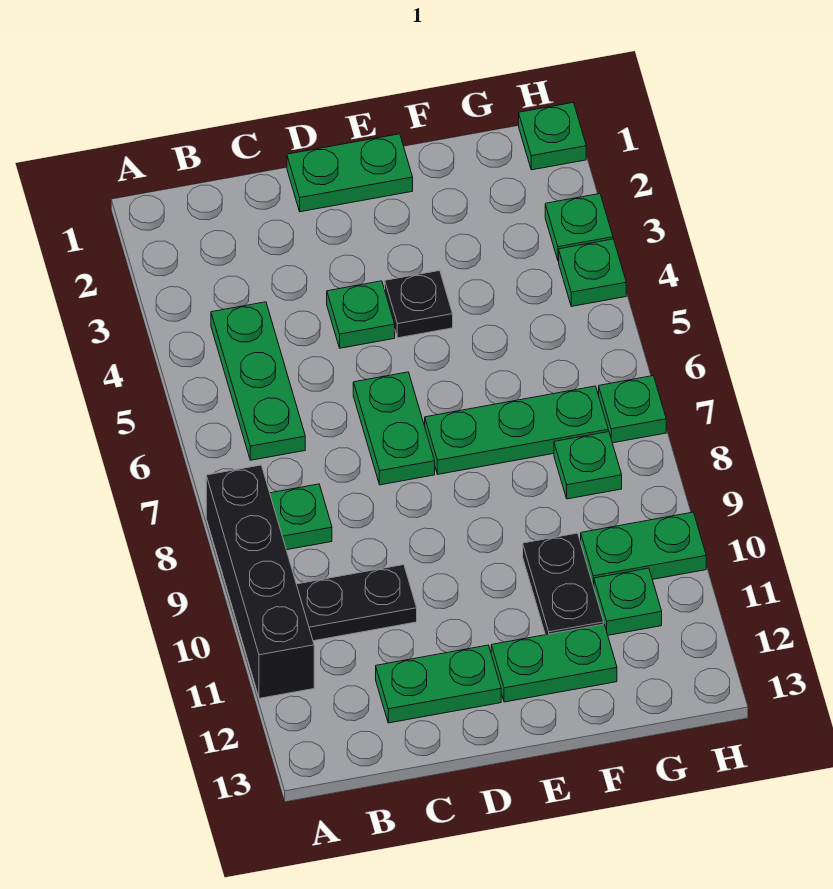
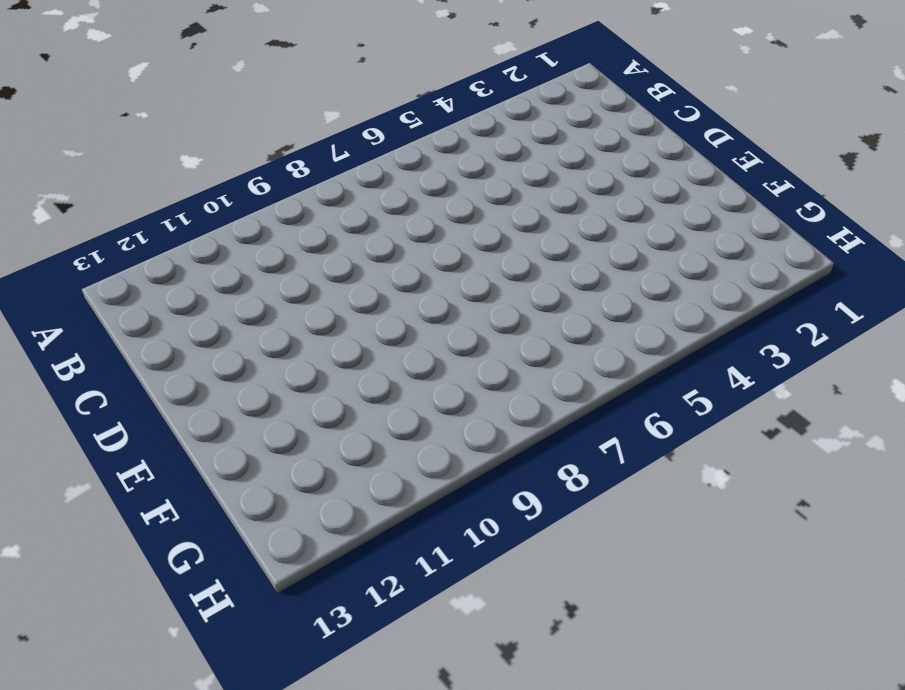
none -> black 1x4 brick [206,465,314,698]
none -> green 1x3 plate [211,302,305,460]
none -> green 1x1 plate [270,484,332,550]

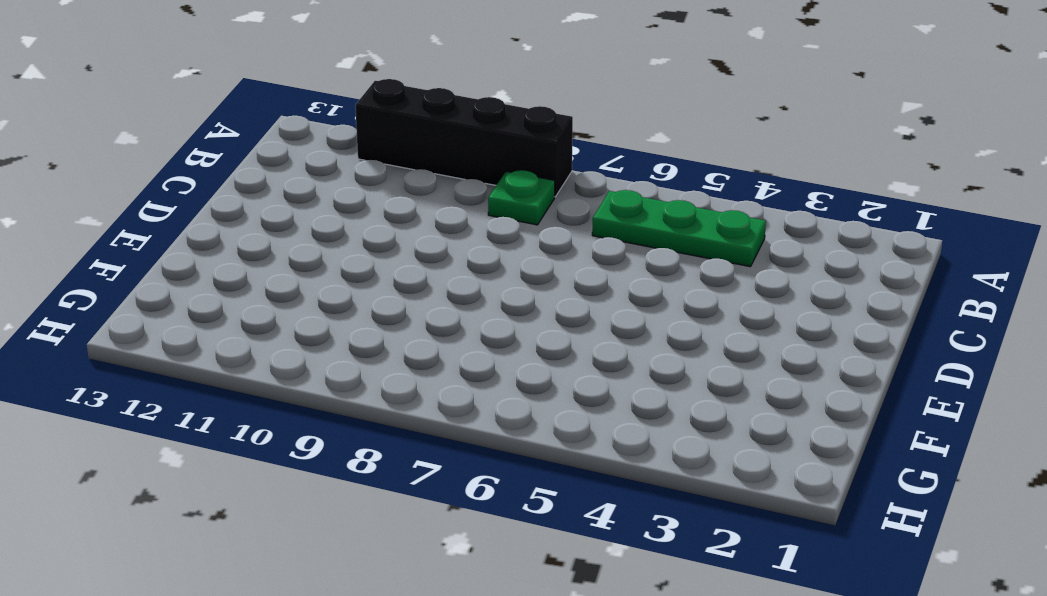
none -> black 1x2 plate [296,565,417,641]
none -> green 1x2 plate [376,645,501,723]
none -> green 1x2 plate [287,134,413,212]

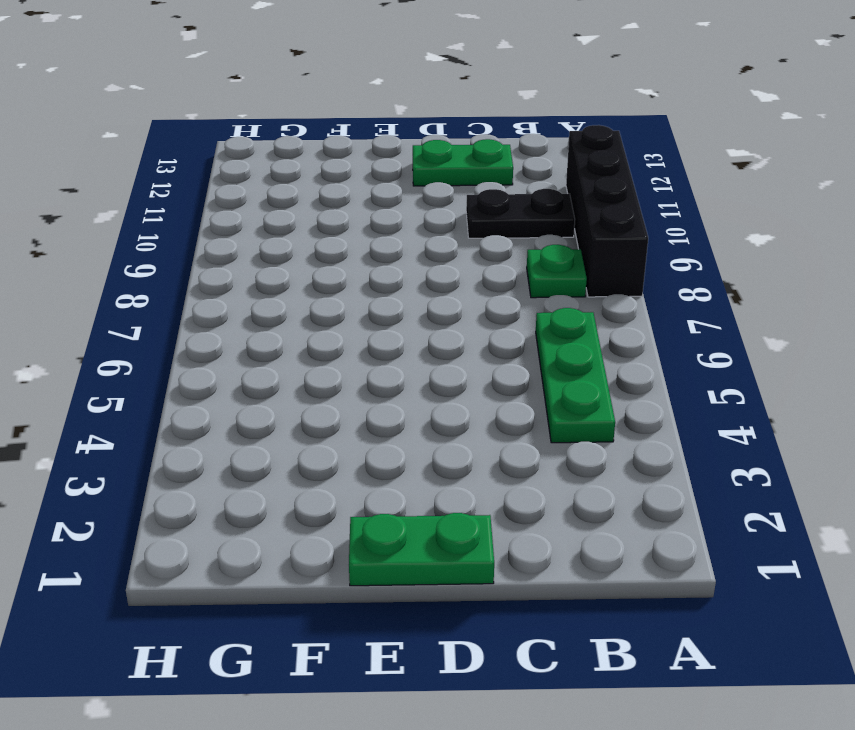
none -> green 1x1 plate [327,281,395,348]
none -> green 1x2 plate [353,372,435,485]
none -> black 1x1 plate [385,270,453,338]

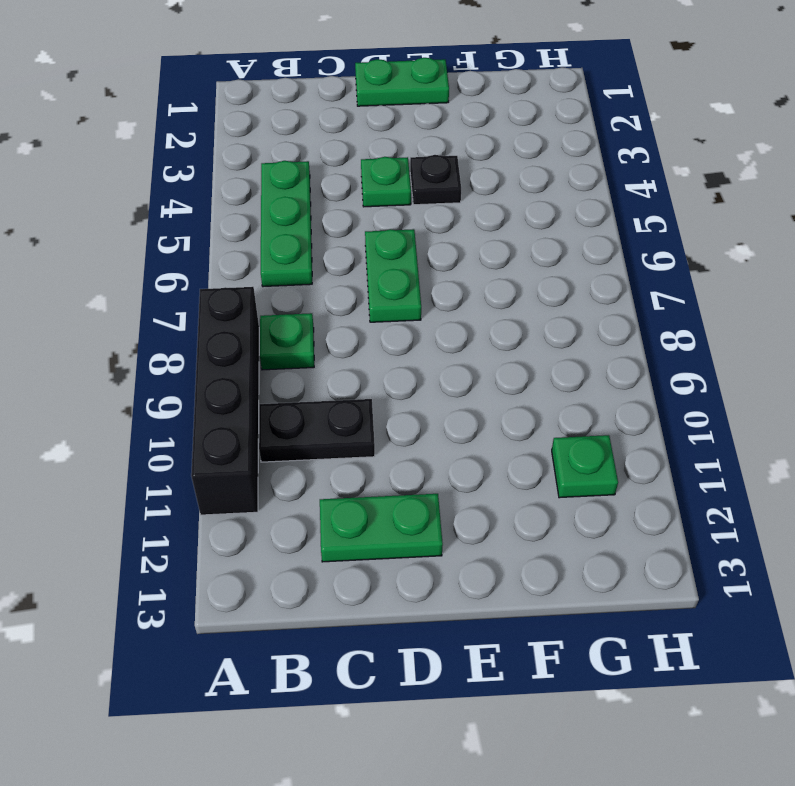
none -> green 1x3 plate [425,386,608,474]
none -> green 1x2 plate [491,624,617,702]
none -> black 1x2 plate [523,533,604,635]

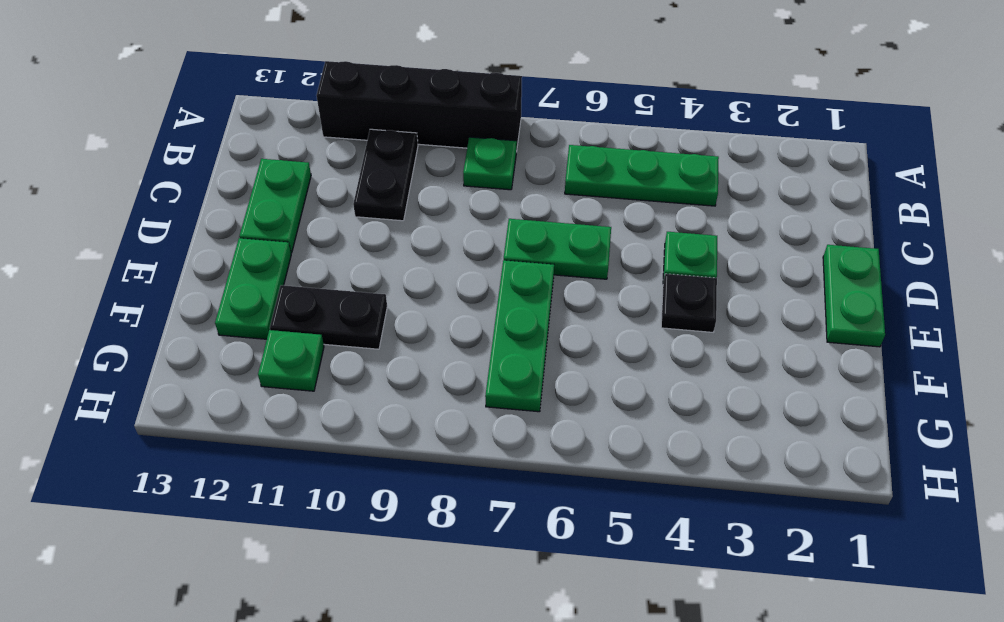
none -> green 1x1 plate [554,432,622,499]
none -> green 1x2 plate [581,512,706,587]
none -> green 1x1 plate [519,103,586,170]

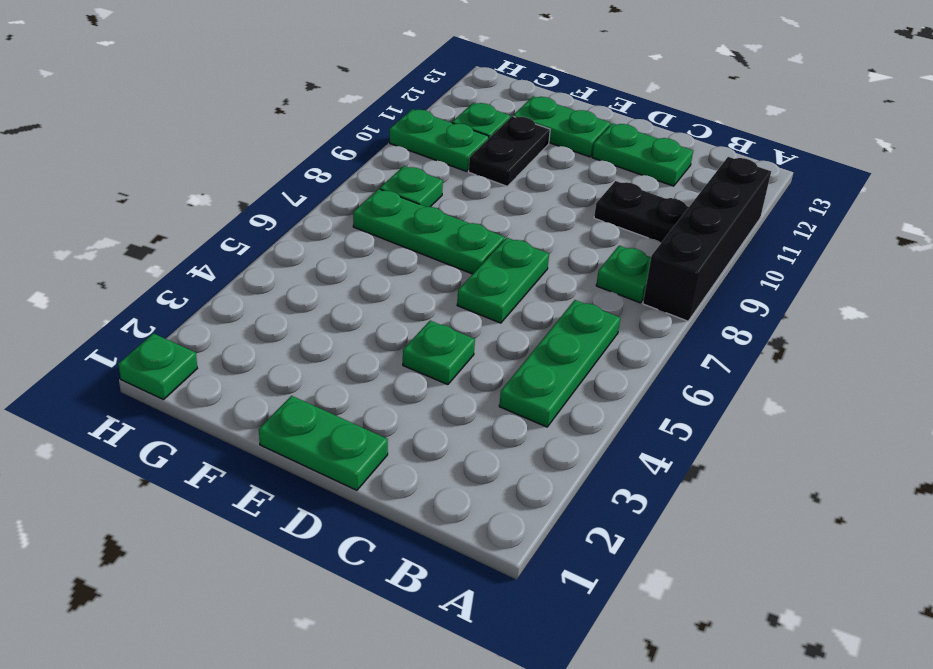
none -> black 1x1 plate [385,270,453,338]
none -> green 1x1 plate [545,194,613,261]
none -> green 1x1 plate [559,239,626,306]

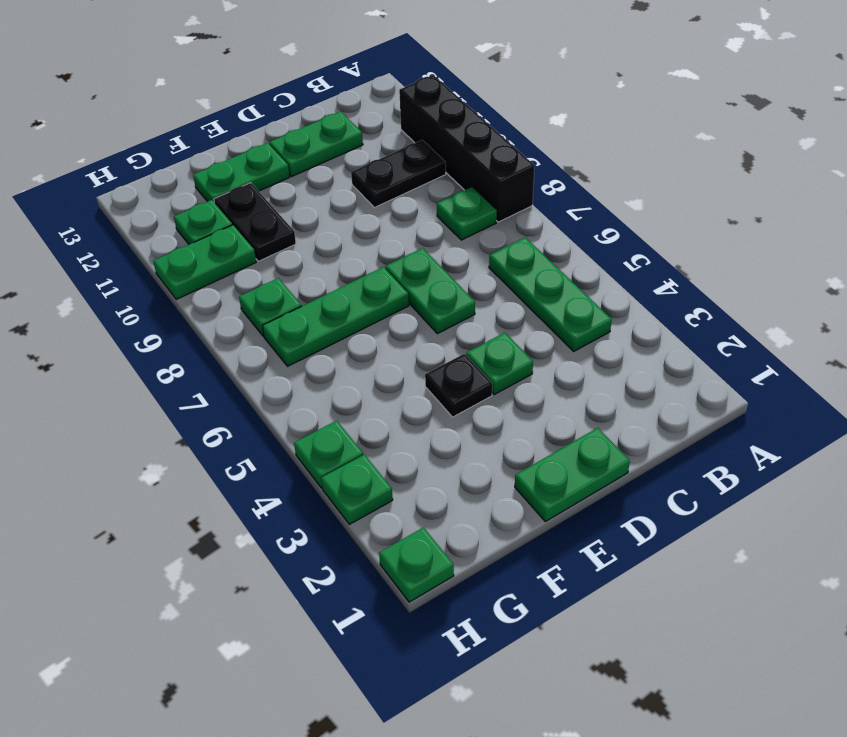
none -> green 1x1 plate [599,376,666,443]

